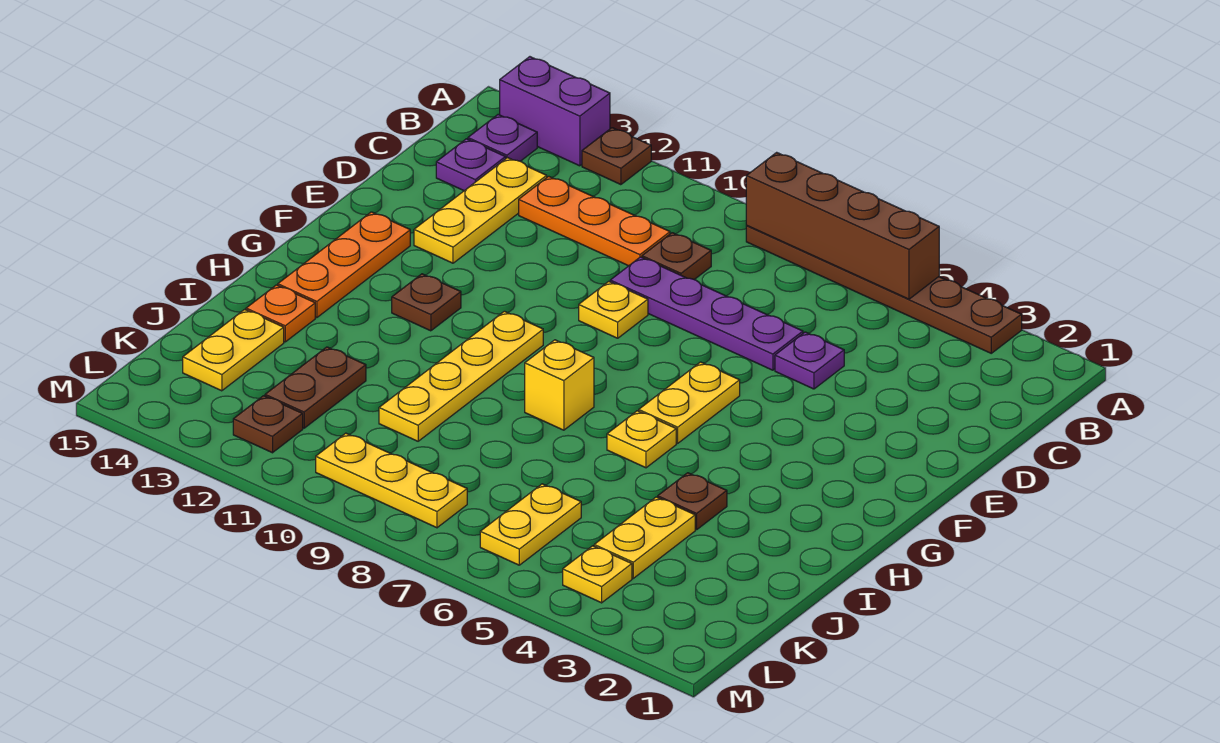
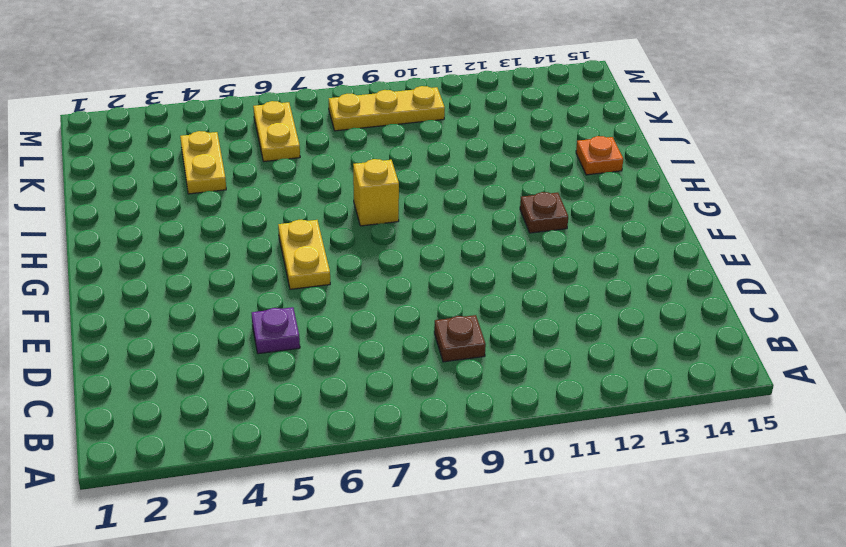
none -> brown 1x6 plate [746,226,1022,353]
none -> brown 1x1 plate [582,128,651,185]
none -> purple 1x2 brick [500,57,610,166]

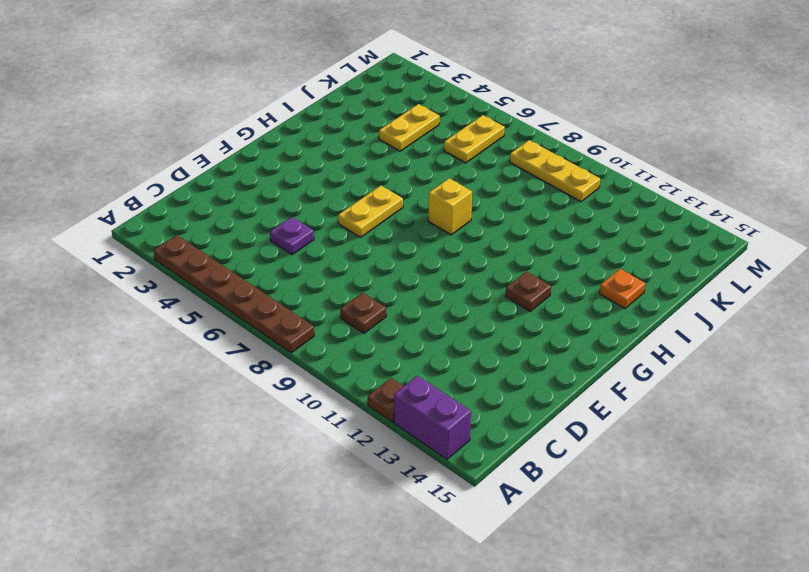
none -> purple 1x1 plate [468,114,537,161]
none -> orange 1x3 plate [519,176,670,266]
none -> yellow 1x3 plate [414,158,547,263]

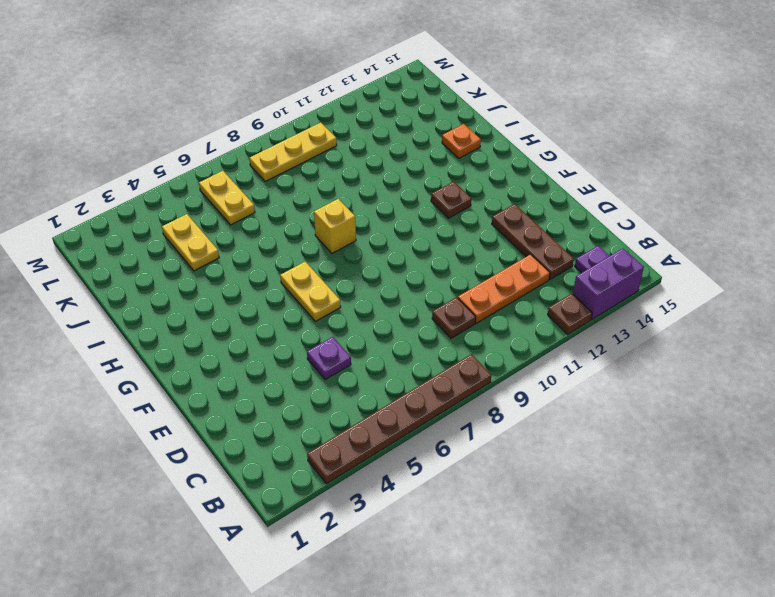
brown 1x3 plate [492,204,574,279] -> yellow 1x3 plate [414,158,547,263]
none -> purple 1x1 plate [436,139,506,191]
none -> purple 1x4 plate [610,257,803,370]
none -> yellow 1x1 plate [579,281,648,338]

